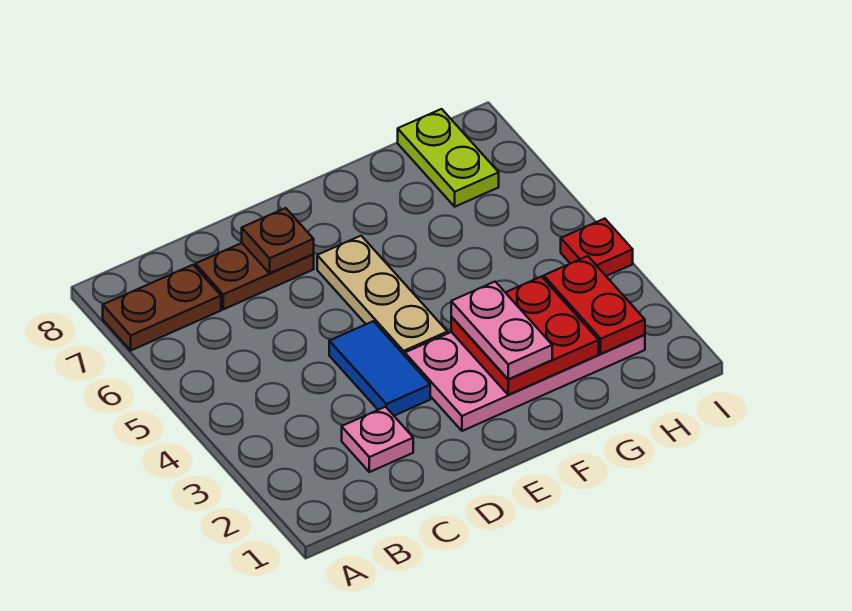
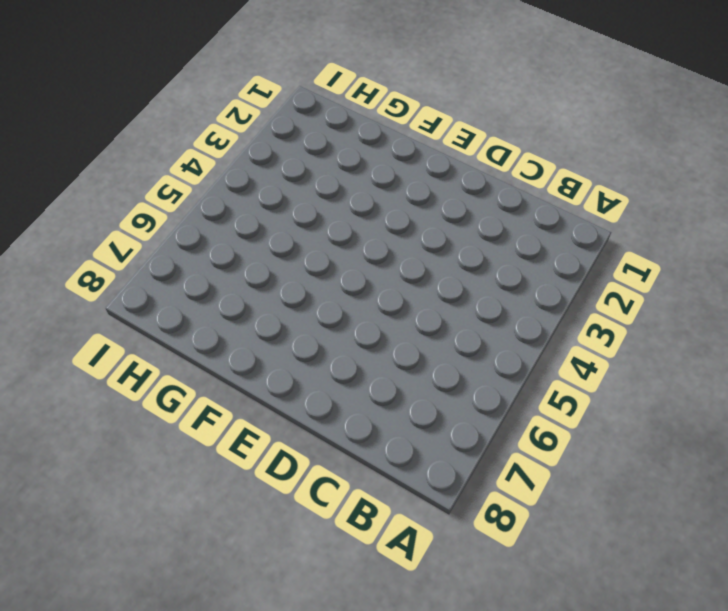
none -> brown 1x2 plate [103,265,221,350]
none -> pink 1x1 plate [342,407,413,472]
none -> brown 1x2 plate [195,243,314,309]

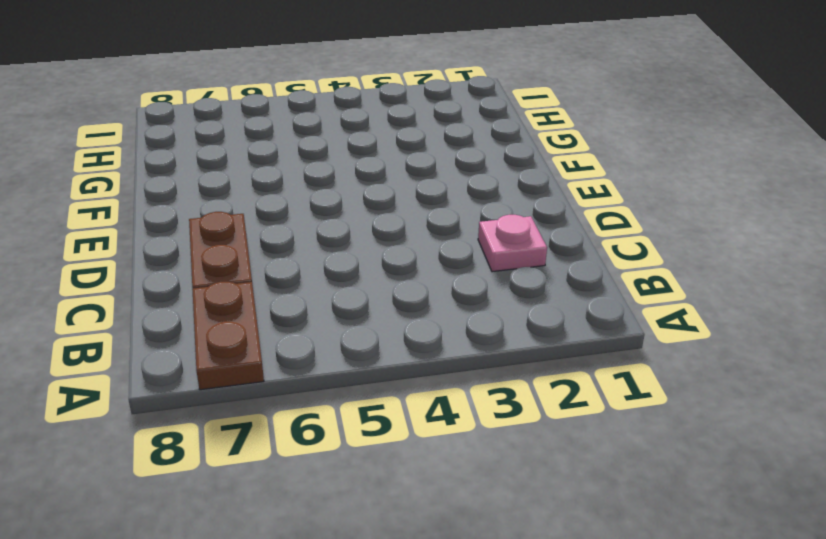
none -> blue 1x2 tile [329,321,430,416]
none -> pink 2x4 plate [405,332,645,431]
none -> tan 1x3 plate [317,236,448,356]

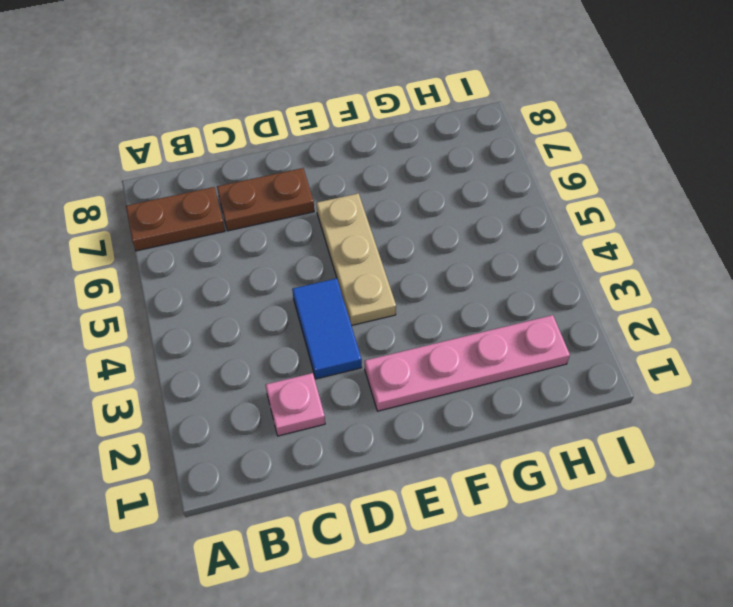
pink 1x4 plate [365,315,570,411] -> pink 2x4 plate [405,332,645,431]
none -> lime 1x2 plate [398,109,499,207]
none -> red 1x1 plate [561,219,633,276]
none -> brown 1x1 plate [242,208,314,273]

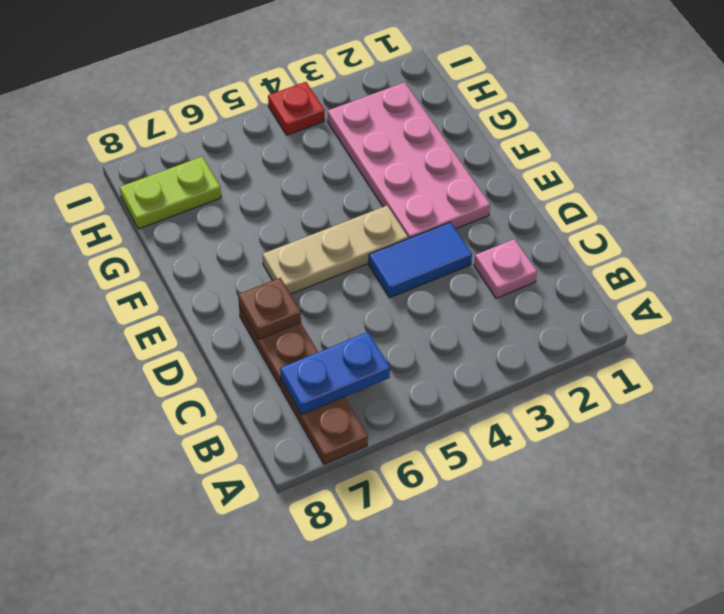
blue 1x2 plate [280,332,390,415] -> none
none -> red 2x2 plate [451,277,599,395]
none -> red 1x2 plate [544,256,645,354]
none -> pink 1x2 plate [451,282,552,379]

